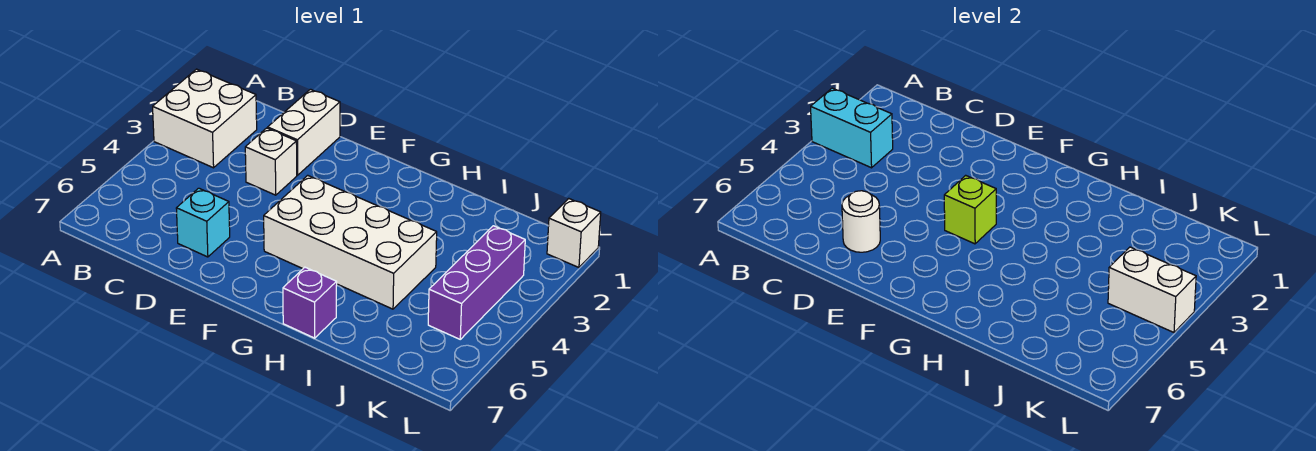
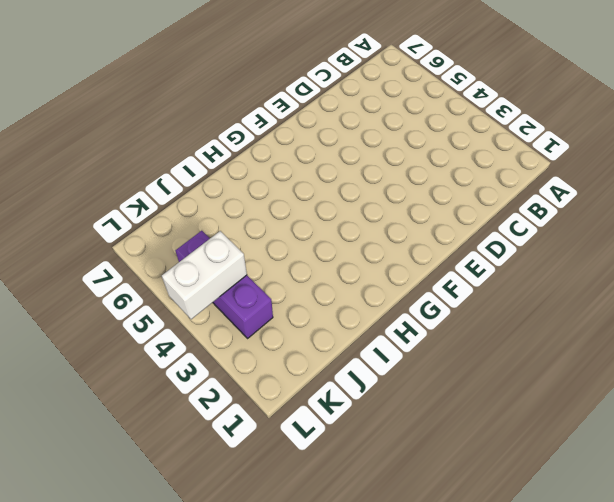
none -> white 2x2 brick [153,69,257,168]
none -> white 1x2 brick [268,89,340,175]
none -> white 1x1 brick [245,128,297,195]

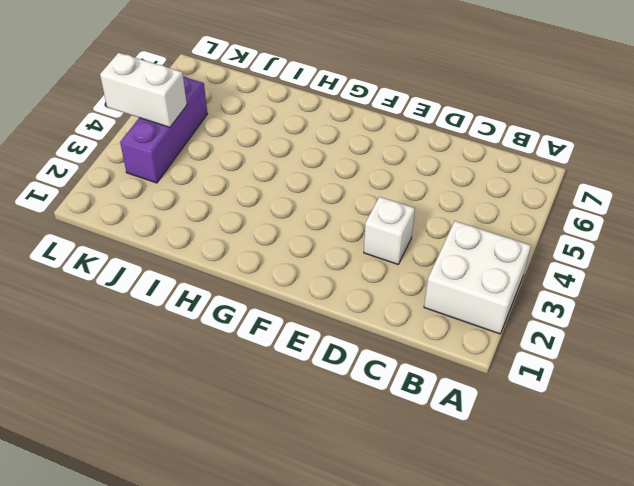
none -> white 1x2 brick [268,89,340,175]
none -> cyan 1x1 brick [176,188,230,257]
none -> white 2x4 brick [264,175,437,309]

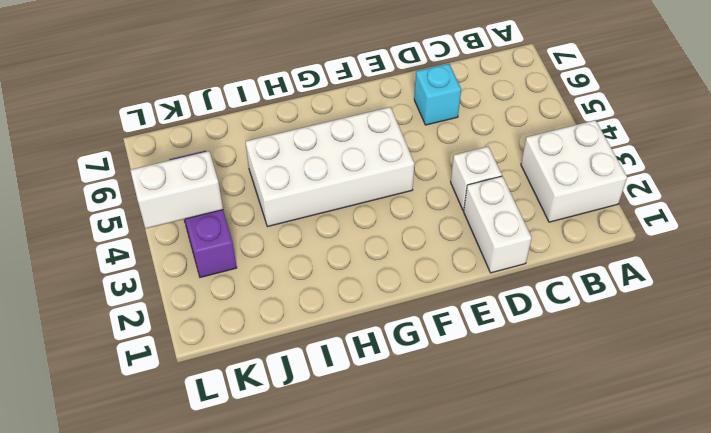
none -> purple 1x1 brick [283,267,337,338]
none -> white 1x1 brick [547,198,601,268]
none -> cyan 1x2 brick [811,88,893,168]

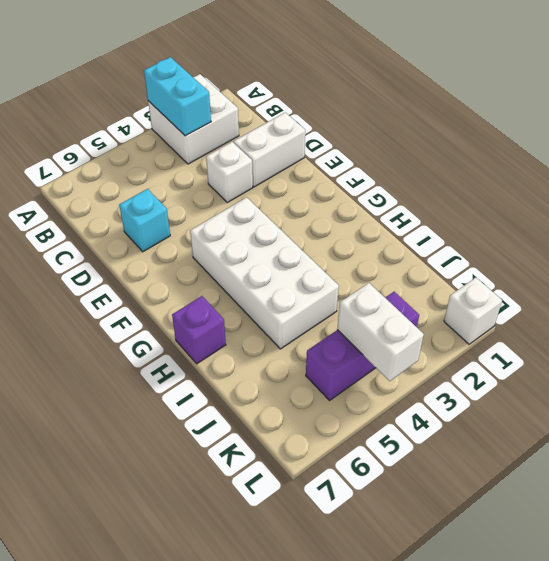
none -> white 1x1 round brick [842,191,880,252]
none -> lime 1x1 brick [944,175,996,244]

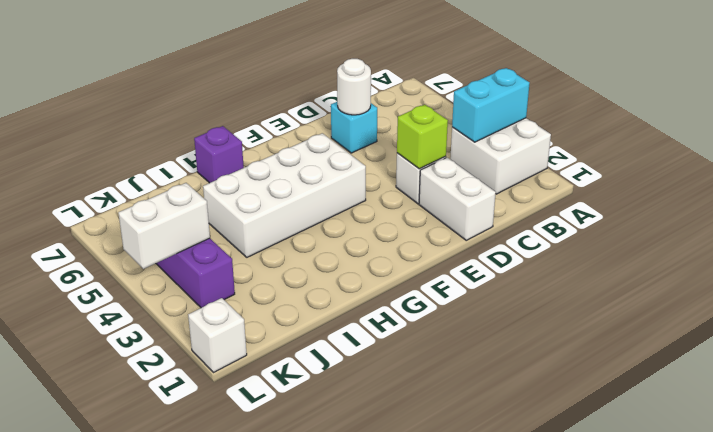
lime 1x1 brick [397,105,448,169] -> lime 1x1 brick moved to [944,175,996,244]

